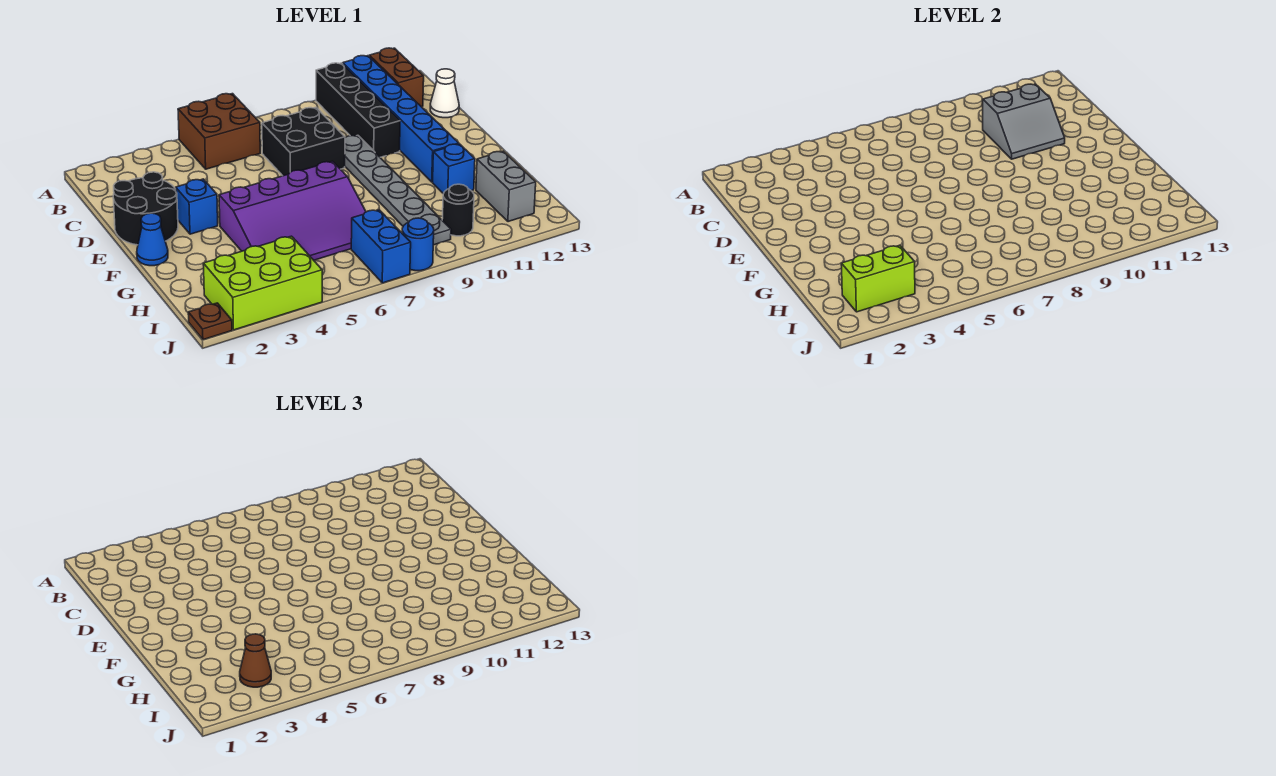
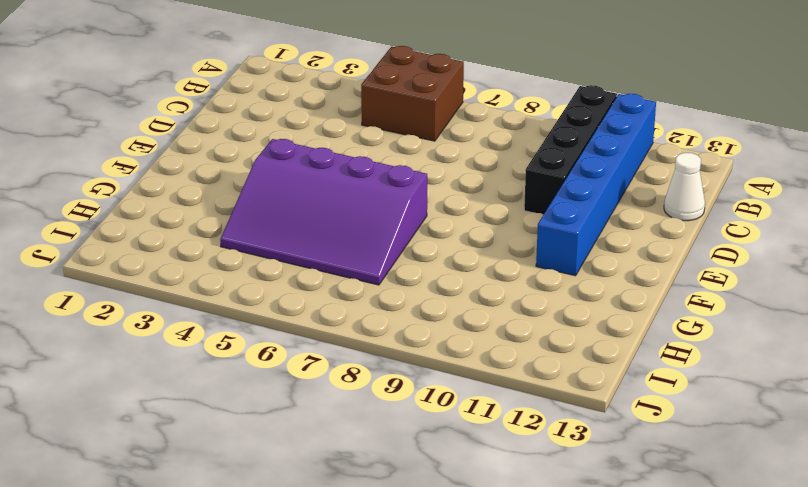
none -> brown 1x2 brick [369,48,424,107]
none -> black 2x2 brick [262,108,345,176]
none -> black 2x2 round brick [113,172,178,245]

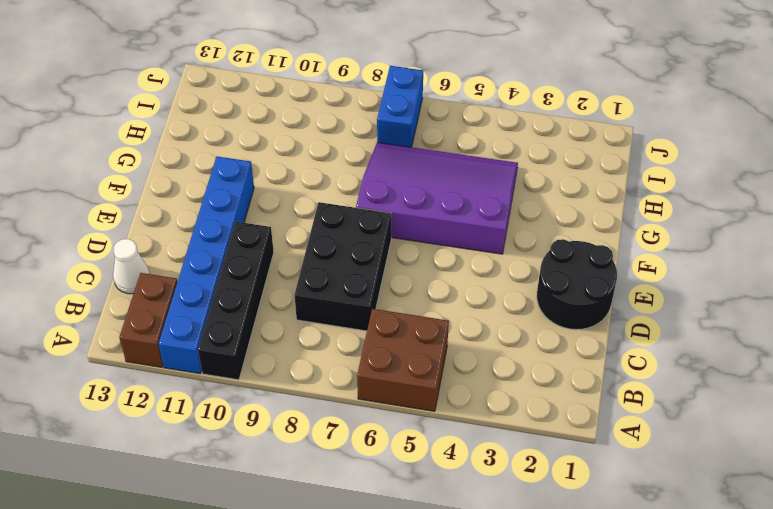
black 2x3 brick [294,202,391,331] -> black 2x2 brick [262,108,345,176]
none -> grey 1x6 plate [345,135,451,245]
none -> blue 1x1 brick [176,179,218,234]
none -> blue 1x1 cone [137,213,168,266]

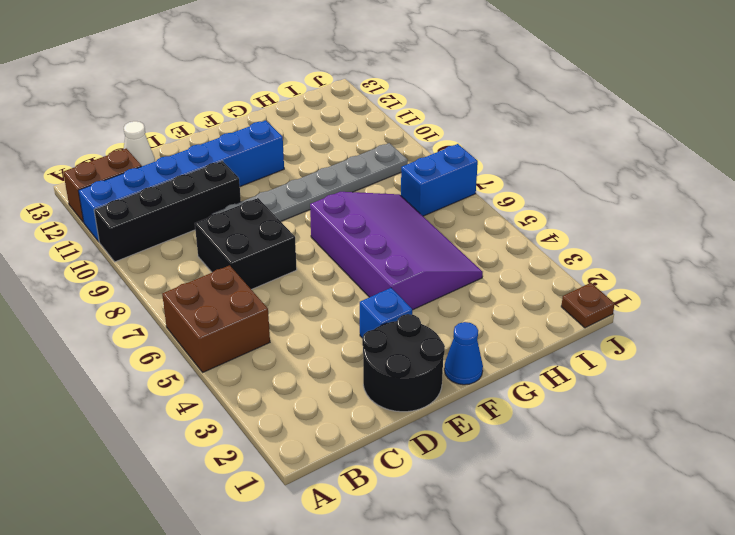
none -> blue 1x1 brick [433,144,475,194]
none -> grey 1x2 brick [476,151,536,222]
none -> lime 2x3 brick [203,236,322,330]

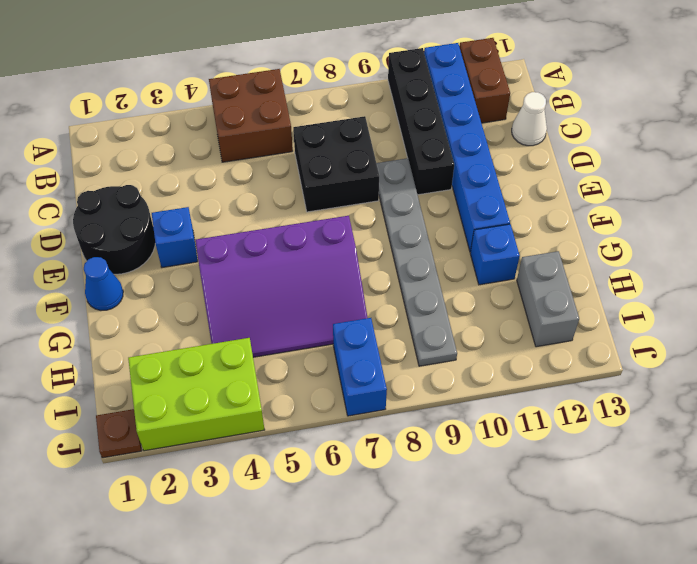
none -> black 1x1 round brick [442,184,474,236]
none -> blue 1x1 round brick [402,218,434,271]
none -> grey 2x2 slope [983,84,1065,159]

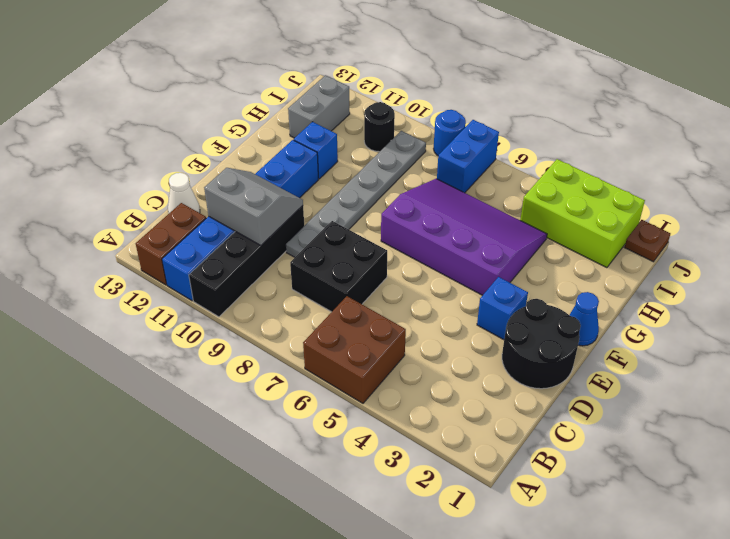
none -> lime 1x2 brick [841,245,915,312]
none -> brown 1x1 cone [240,634,271,687]

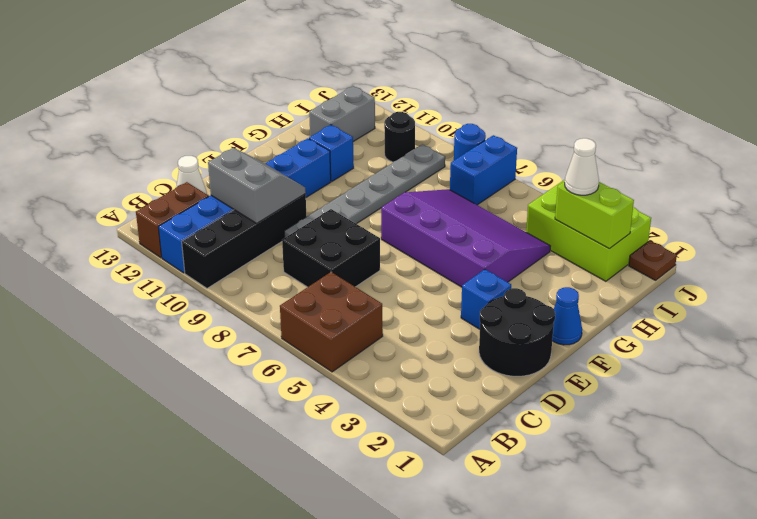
white 1x1 cone [565,138,599,195] -> brown 1x1 cone [240,634,271,687]

